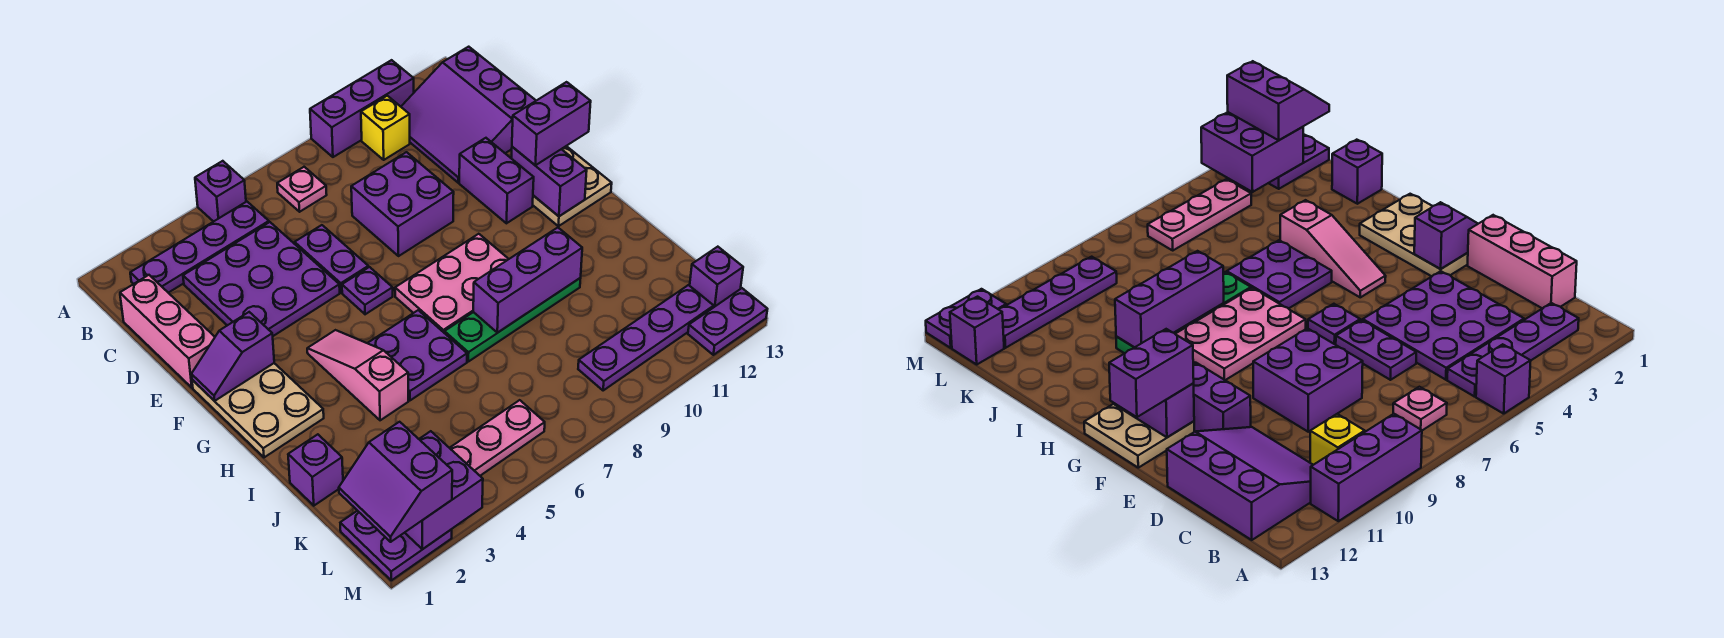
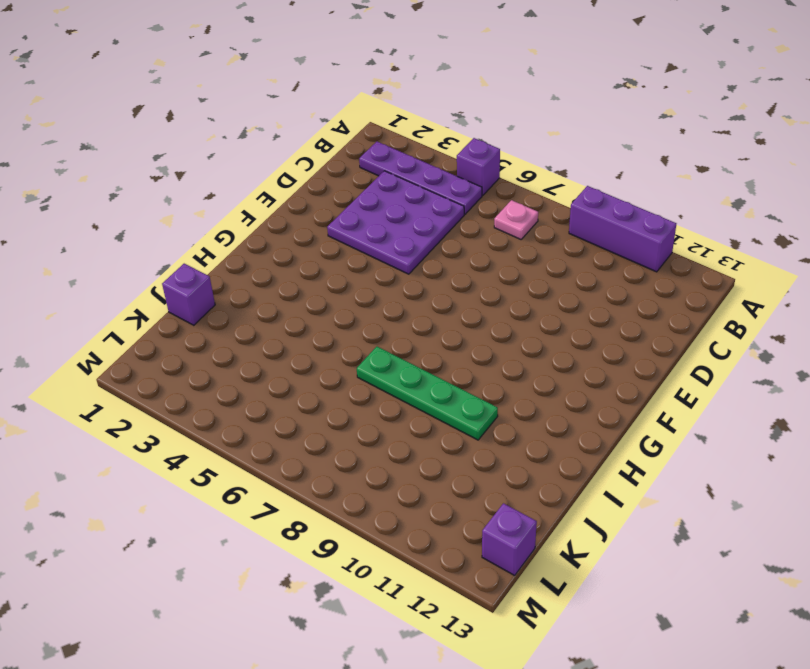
none -> yellow 1x1 brick [361,96,410,160]
none -> purple 3x3 slope [401,47,536,183]
none -> pink 1x3 brick [120,275,215,388]
none -> purple 1x2 plate [295,225,368,293]

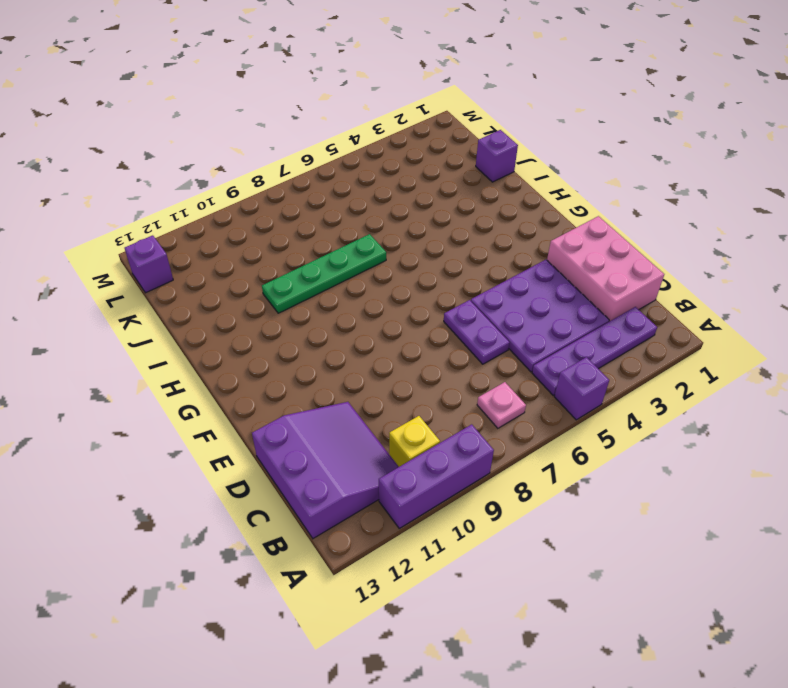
pink 2x3 brick [547,216,664,322] -> pink 1x3 brick [120,275,215,388]
none -> purple 2x2 brick [351,152,454,256]
none -> purple 1x2 brick [459,138,534,223]
none -> tan 2x3 plate [192,363,324,457]
none -> purple 1x1 plate [342,267,393,314]

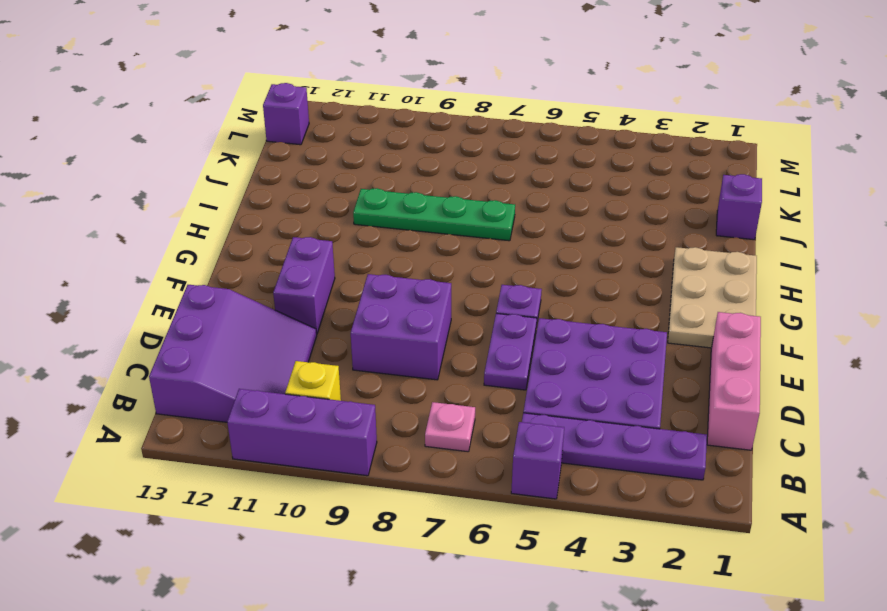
none -> tan 2x2 plate [533,146,612,226]
none -> pink 1x3 slope [307,330,408,420]
none -> pink 2x3 plate [395,234,508,333]
none -> purple 2x2 plate [368,310,467,400]

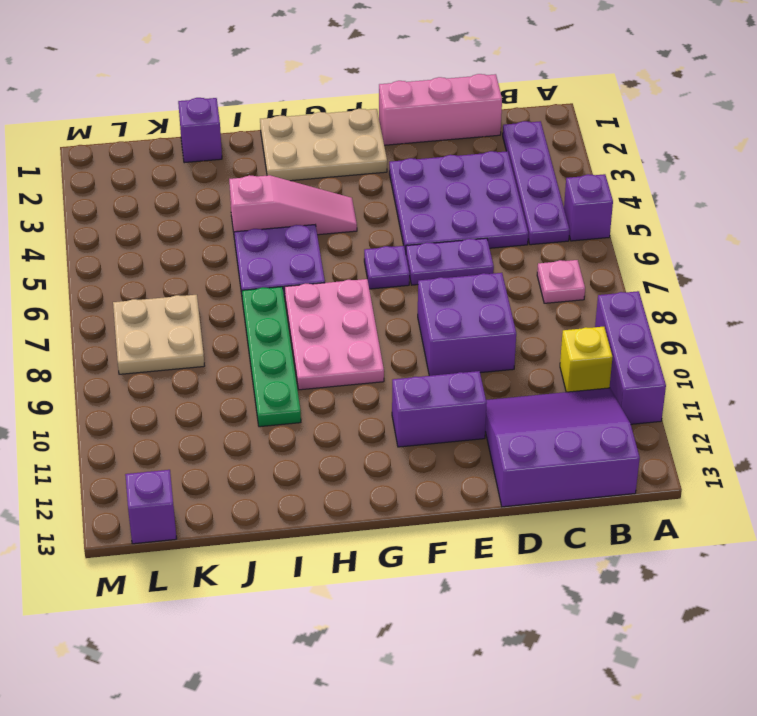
tan 2x2 plate [113,295,204,374] -> tan 2x2 plate moved to [533,146,612,226]
none -> purple 2x2 plate [340,511,452,580]
none -> pink 1x3 plate [450,400,545,476]
none -> purple 1x4 plate [578,285,714,391]
none -> purple 1x2 plate [688,288,767,355]

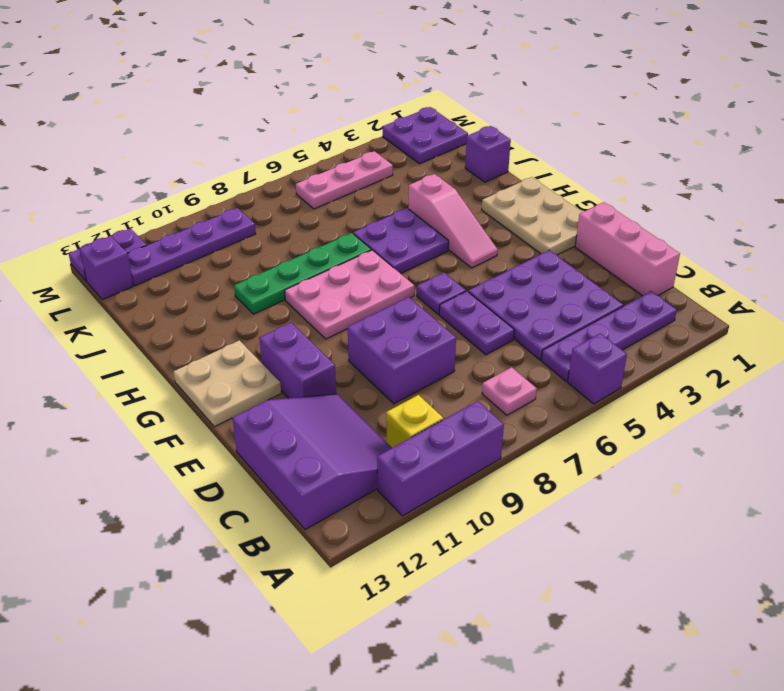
none -> purple 1x2 slope [191,312,274,401]
none -> purple 1x2 brick [511,147,587,216]
none -> purple 1x3 brick [473,228,582,333]
none -> purple 2x2 brick [405,431,483,549]

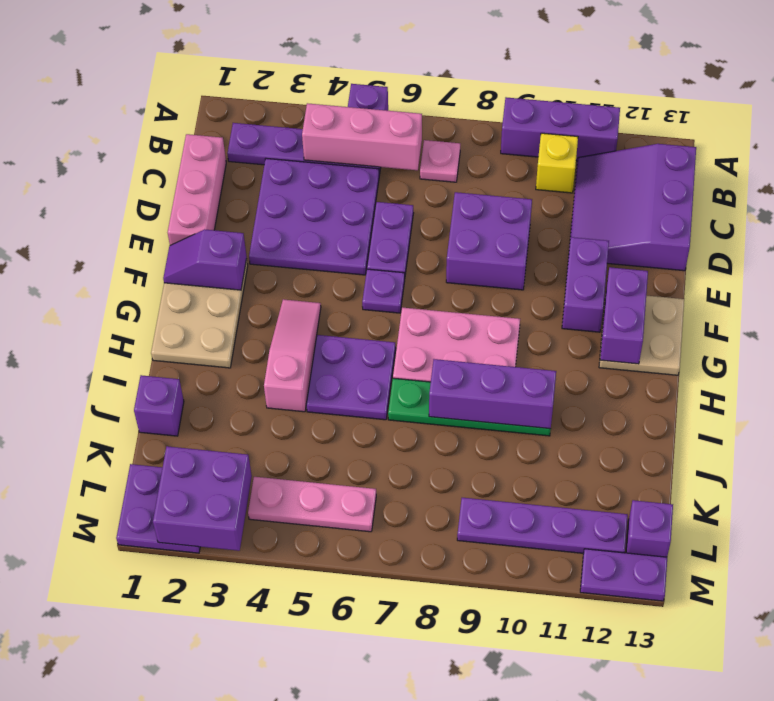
pink 1x3 brick [302,103,422,170] -> none
none -> purple 1x2 brick [512,82,591,165]
none -> purple 2x2 slope [339,422,452,542]

